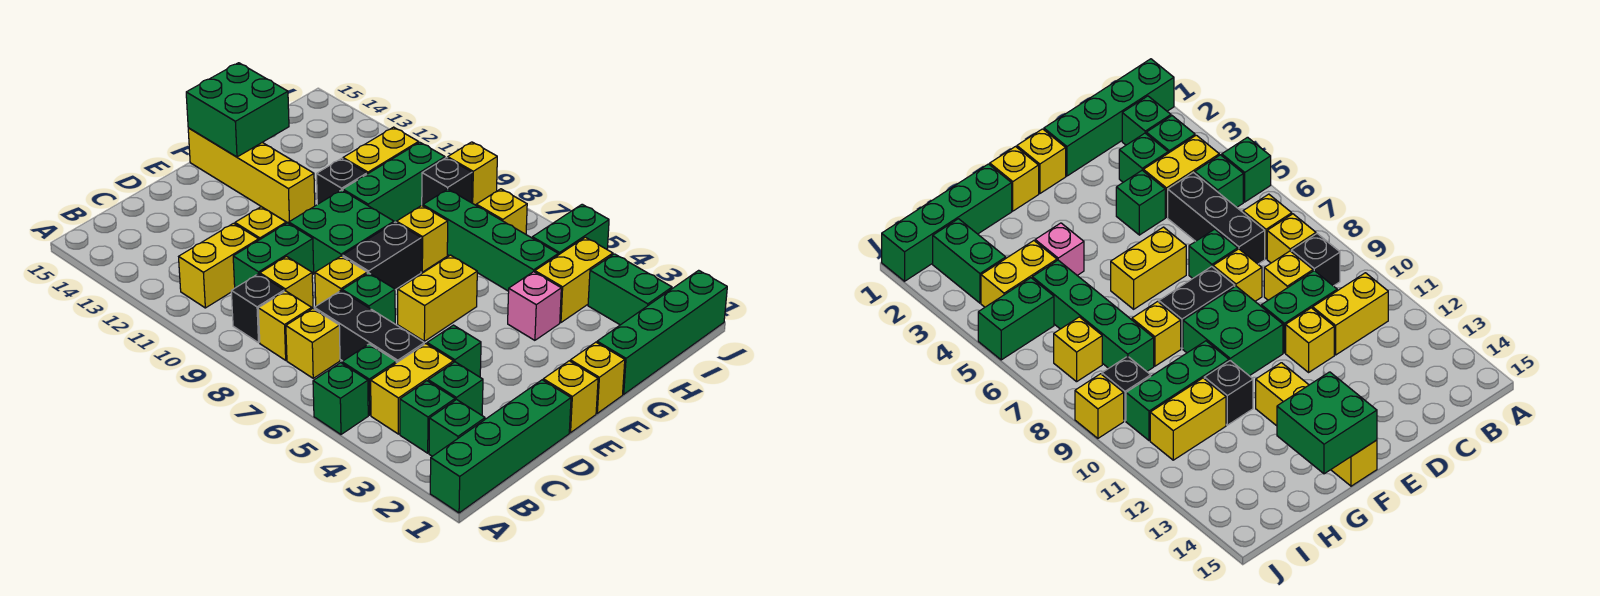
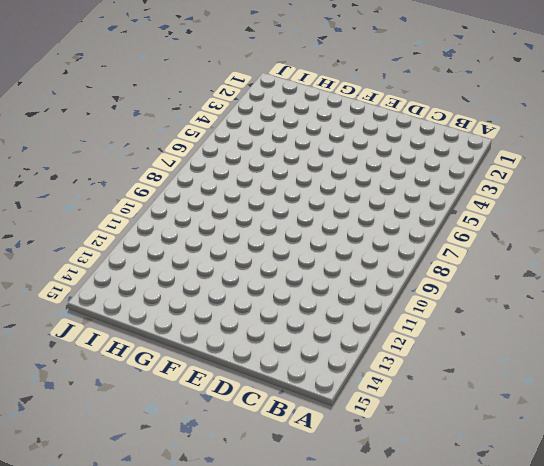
none -> green 1x4 brick [430,380,571,513]
none -> green 1x1 brick [313,363,368,434]
none -> green 1x1 brick [429,399,485,456]
none -> green 1x1 brick [400,381,455,453]

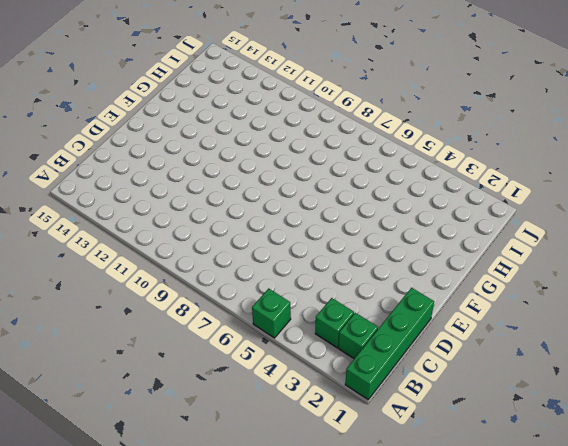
none -> yellow 1x2 brick [371,344,454,434]
none -> green 1x1 brick [342,344,396,415]
none -> yellow 1x1 brick [286,309,340,378]
none -> yellow 1x1 brick [258,291,312,360]

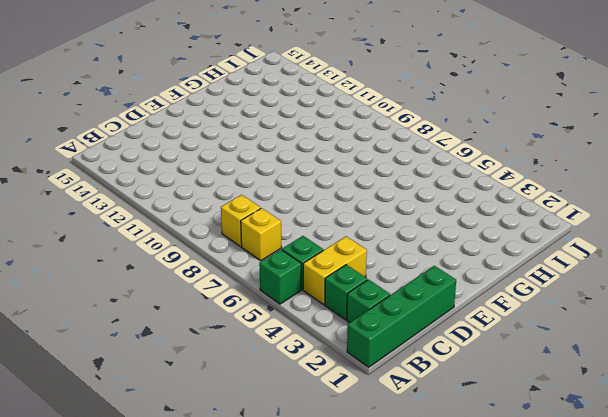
none -> black 1x1 brick [231,274,284,343]
none -> yellow 1x2 brick [179,223,259,308]
none -> green 1x1 brick [428,362,483,415]
none -> black 1x3 brick [314,291,424,363]

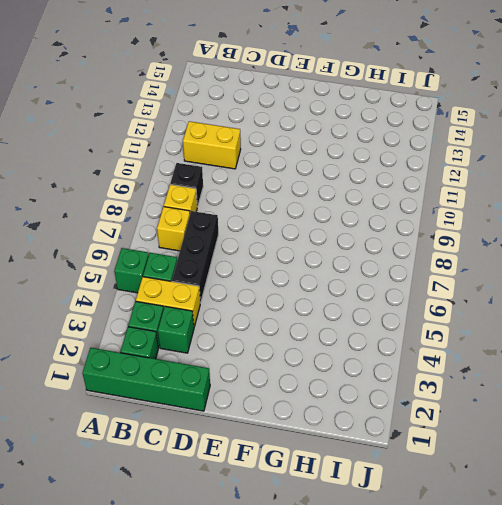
none -> yellow 1x1 brick [260,257,313,309]
none -> green 1x2 brick [233,223,314,288]
none -> green 1x1 brick [427,325,481,377]
none -> green 1x1 brick [342,273,395,324]

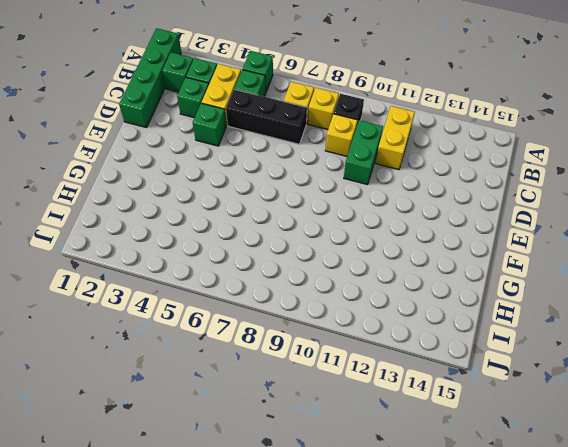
none -> green 1x1 brick [342,273,395,324]
none -> yellow 1x1 brick [315,256,367,306]
none -> yellow 1x1 brick [235,207,286,240]
none -> yellow 1x1 brick [543,361,598,433]

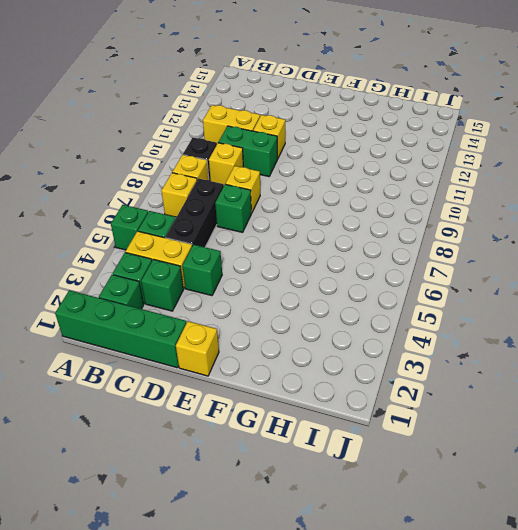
none -> yellow 1x2 brick [398,255,477,341]
none -> black 1x2 brick [343,222,421,290]
none -> green 2x2 brick [289,190,394,273]
none -> yellow 1x1 brick [570,342,625,413]

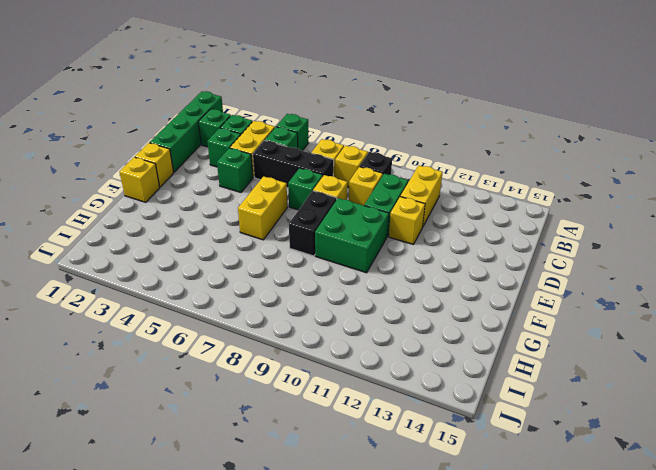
none -> yellow 1x4 brick [188,128,315,223]
none -> green 1x4 brick [597,270,727,394]
none -> pink 1x1 brick [508,272,561,340]
none -> yellow 1x1 brick [397,206,448,272]

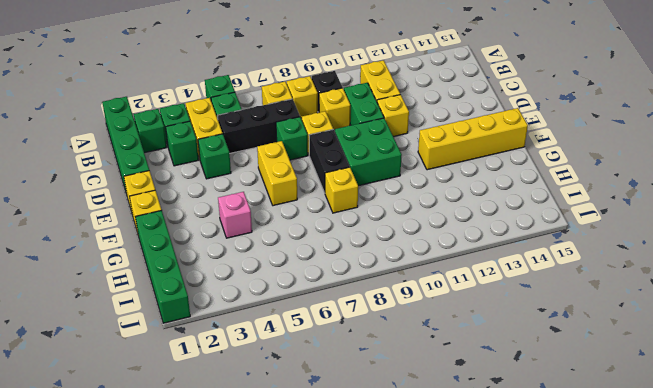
none -> green 1x3 brick [343,142,445,222]
none -> black 1x1 brick [317,158,367,204]
none -> yellow 1x2 brick [535,237,613,322]
none -> green 1x4 brick [423,189,558,291]

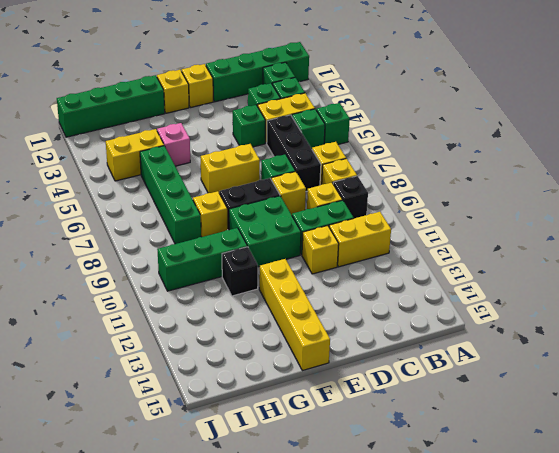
none -> yellow 1x2 brick [343,127,419,174]
none -> green 1x2 brick [588,254,672,325]
none -> green 1x2 brick [532,204,609,255]
none -> yellow 1x1 brick [476,189,527,234]

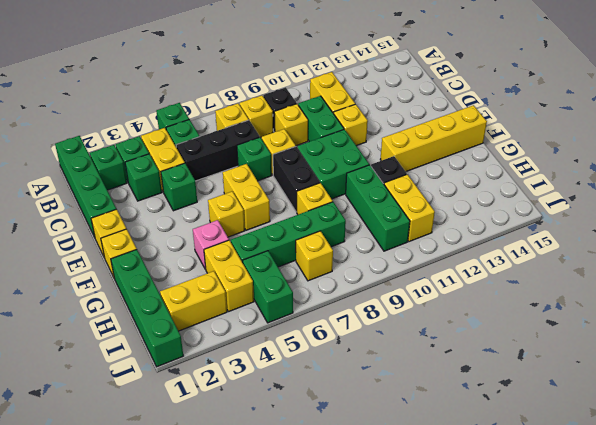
yellow 1x1 brick [208,191,245,237] -> yellow 1x1 brick moved to [448,142,497,205]
yellow 1x2 brick [160,271,227,331] -> green 1x2 brick [588,254,672,325]
none -> black 1x1 brick [422,158,472,206]
none -> green 2x2 brick [186,63,289,157]

